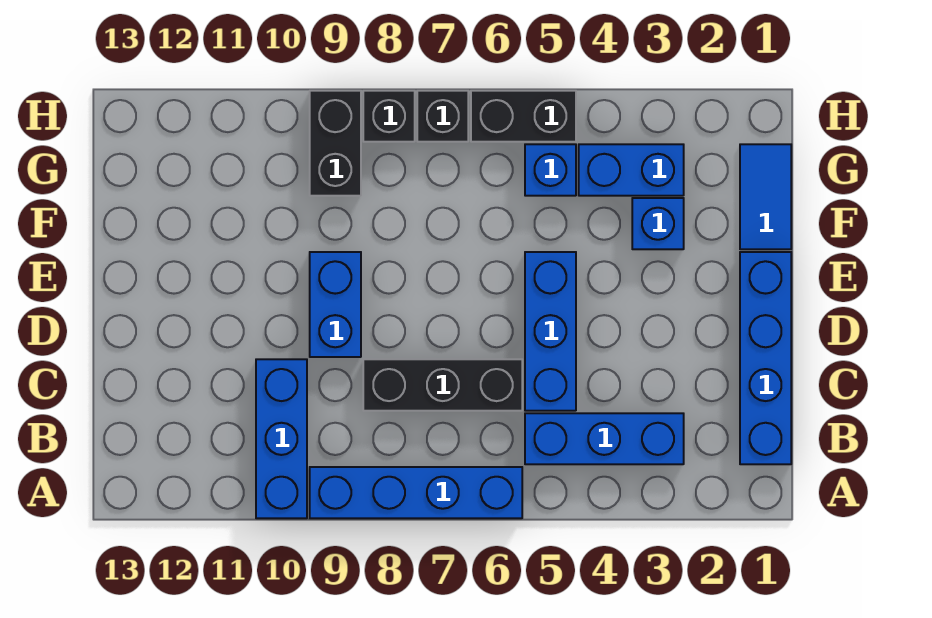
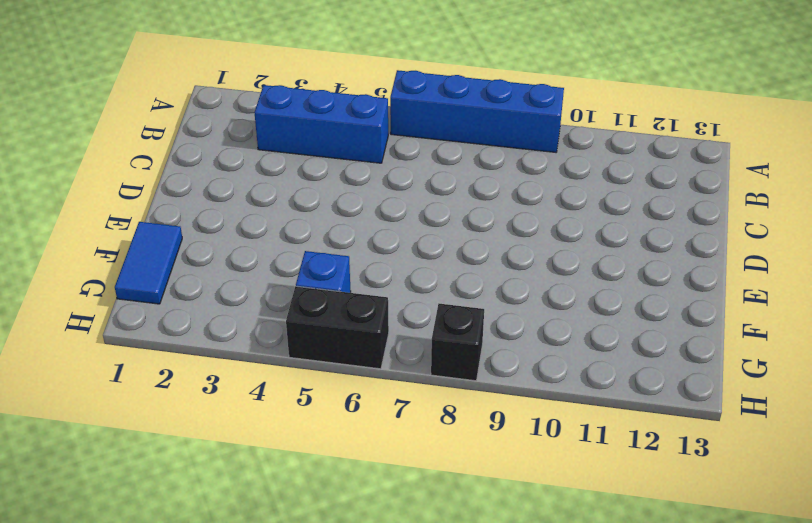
none -> blue 1x3 brick [256,359,307,518]
none -> blue 1x4 brick [740,252,791,464]
none -> blue 1x3 brick [525,252,576,411]

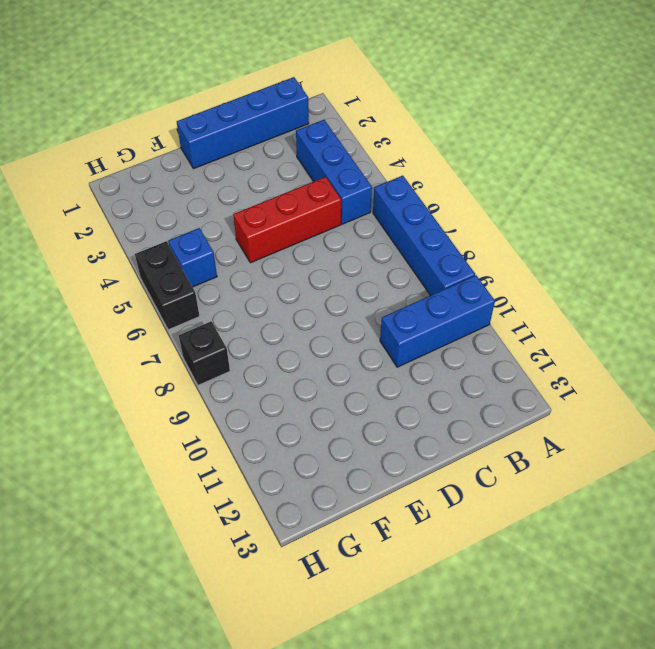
red 1x3 brick [233,177,341,263] -> blue 1x3 brick [525,252,576,411]
none -> black 1x3 brick [363,359,522,411]
none -> blue 1x2 brick [310,252,361,357]
none -> blue 1x2 tile [740,144,791,249]

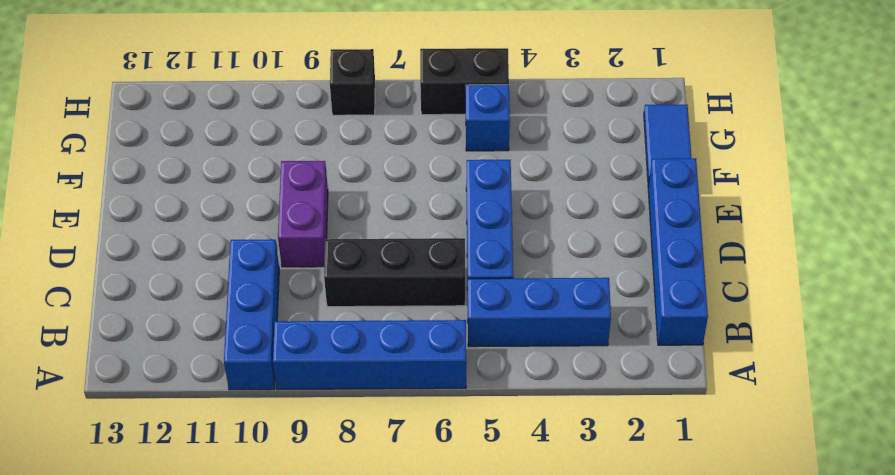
purple 1x2 brick [278,161,328,267] -> blue 1x2 brick [310,252,361,357]
none -> blue 1x1 brick [632,198,684,249]
none -> blue 1x2 brick [579,144,684,196]
none -> black 1x2 brick [310,91,361,196]

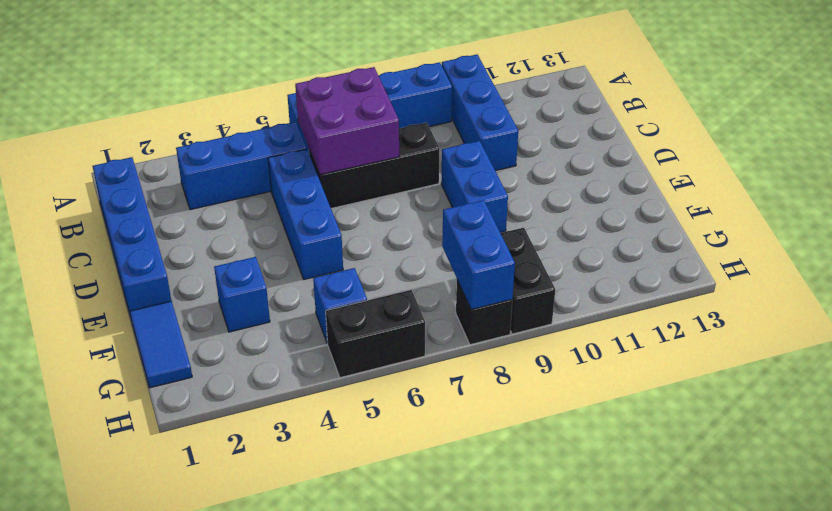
purple 2x2 brick [295,67,399,175] -> none
blue 1x2 brick [442,200,515,309] -> blue 1x2 brick turned to [579,144,684,196]
none -> black 1x1 brick [417,91,468,142]

